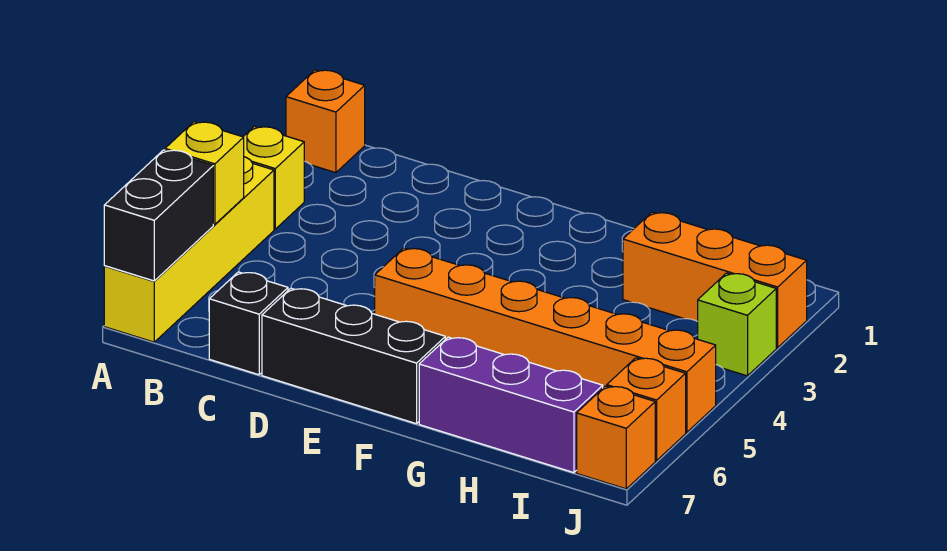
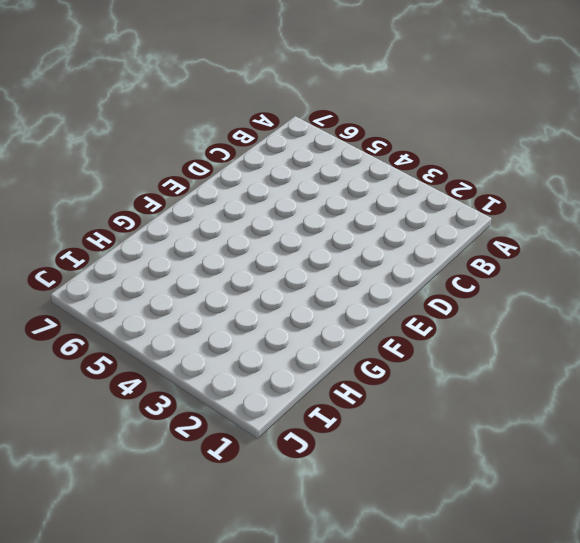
none -> orange 1x1 brick [286,70,365,173]
none -> yellow 1x1 brick [243,126,304,229]
none -> yellow 1x4 brick [104,157,274,342]

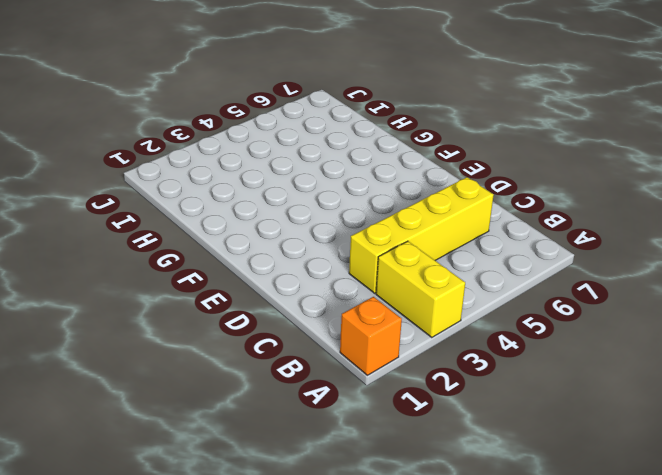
yellow 1x2 brick [376,241,465,337] -> yellow 1x1 brick [243,126,304,229]
yellow 1x4 brick [349,177,494,293] -> yellow 1x4 brick moved to [104,157,274,342]
none -> black 1x1 brick [209,272,288,375]
none -> black 1x3 brick [262,288,445,424]
none -> orange 1x6 brick [375,248,716,432]

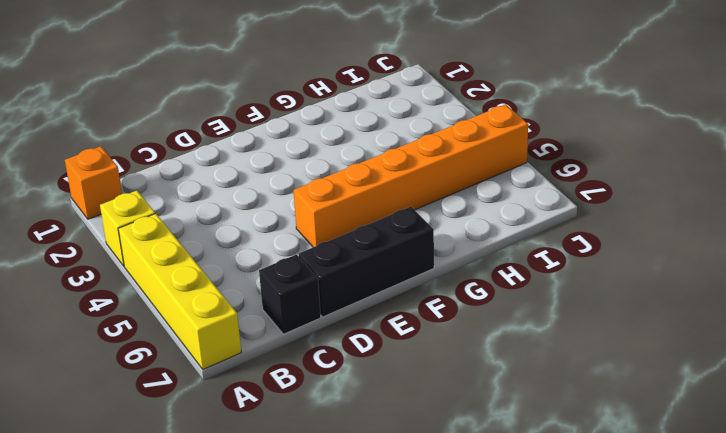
none -> purple 1x3 brick [419,337,603,473]
none -> orange 1x3 brick [623,212,807,348]
none -> lime 1x1 brick [698,273,776,376]

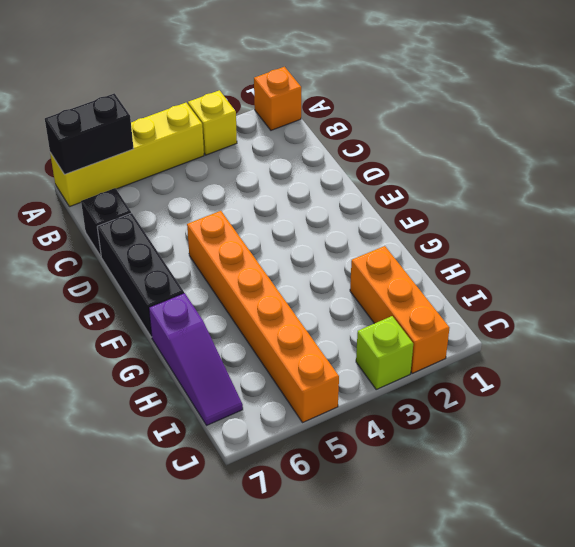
purple 1x3 slope [149,293,243,425] -> purple 1x3 brick [419,337,603,473]
none -> orange 1x1 brick [607,358,686,461]
none -> orange 1x1 brick [577,386,655,489]
none -> yellow 1x1 brick [165,122,244,224]

